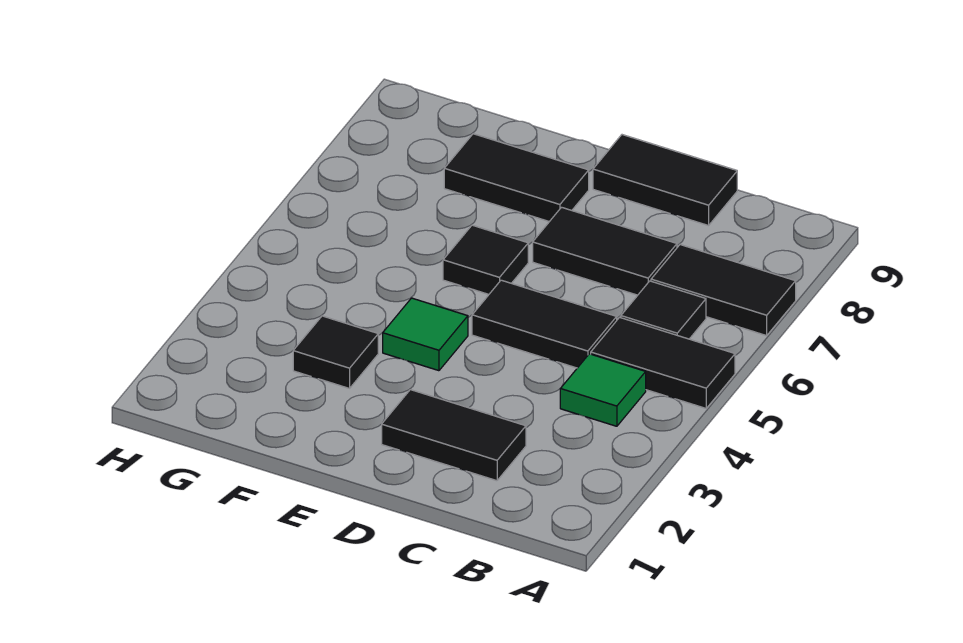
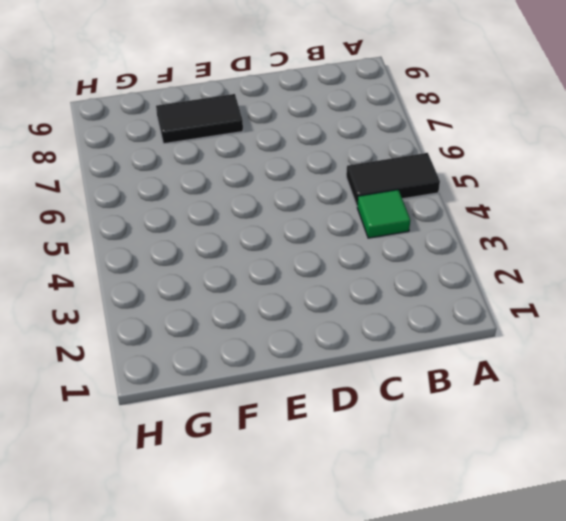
none -> black 1x2 tile [651,245,796,336]
none -> black 1x1 tile [621,281,706,339]
none -> black 1x2 tile [382,390,526,481]

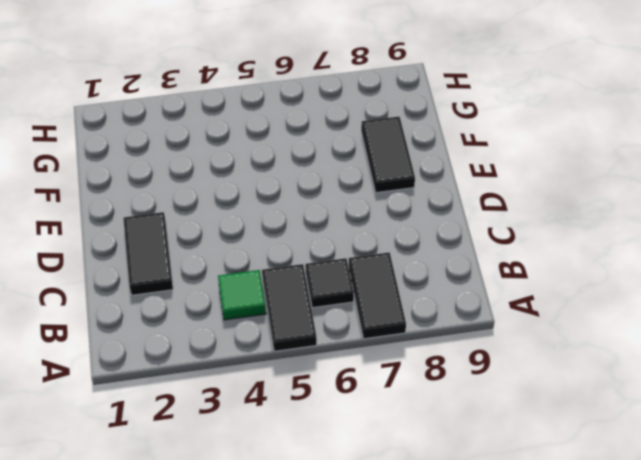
none -> black 1x2 tile [472,280,617,368]
none -> black 1x2 tile [533,207,677,295]
none -> black 1x2 tile [593,135,737,226]

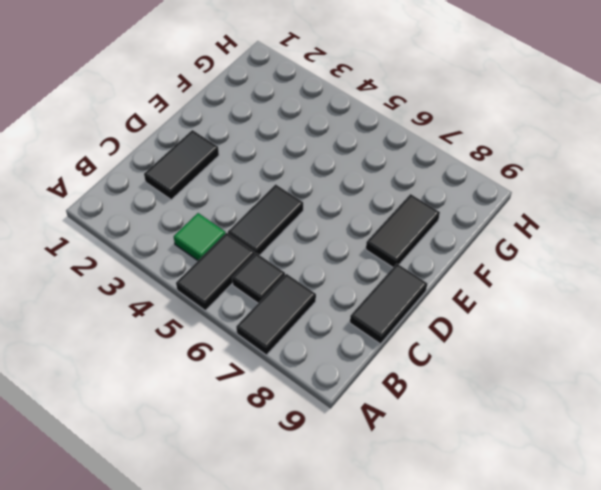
none -> black 1x2 tile [533,207,677,295]
none -> green 1x1 tile [383,298,468,371]
none -> black 1x1 tile [443,225,528,294]

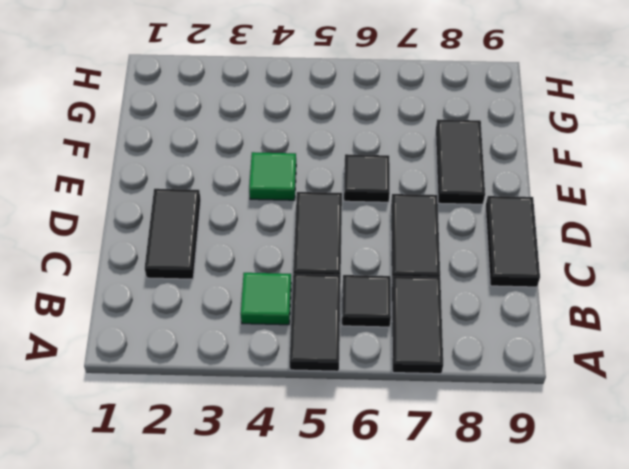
none -> black 1x1 tile [293,316,378,388]

